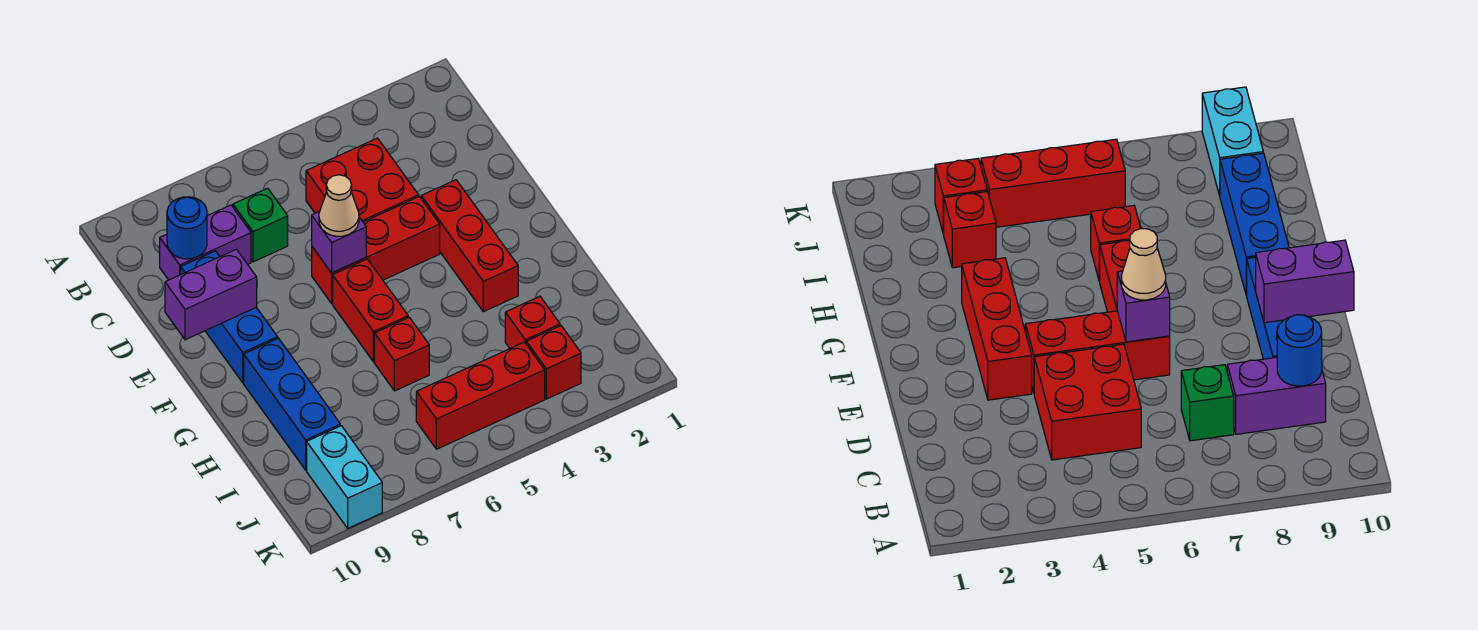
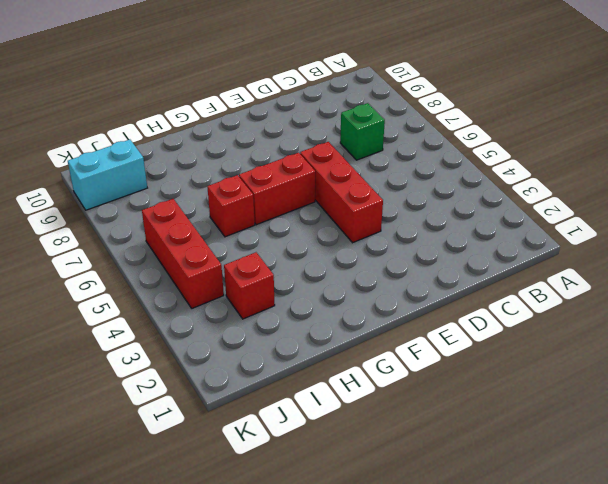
none -> red 2x2 brick [306,138,419,222]
none -> purple 1x2 brick [160,205,251,280]
none -> blue 1x3 brick [181,251,278,383]

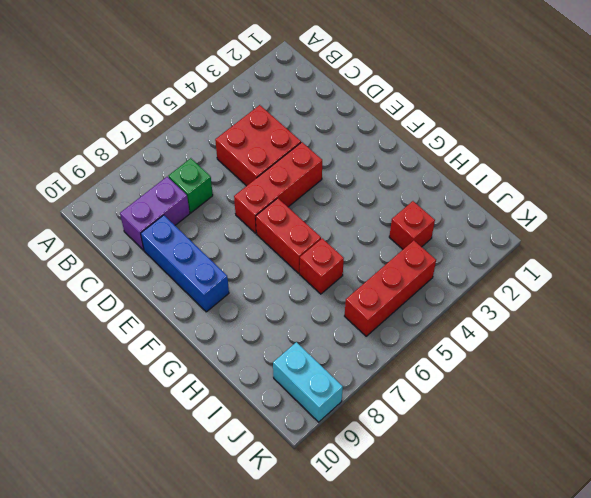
none -> red 1x3 brick [421,180,518,312]
none -> blue 1x3 brick [244,338,340,470]
none -> red 1x1 brick [526,326,581,399]

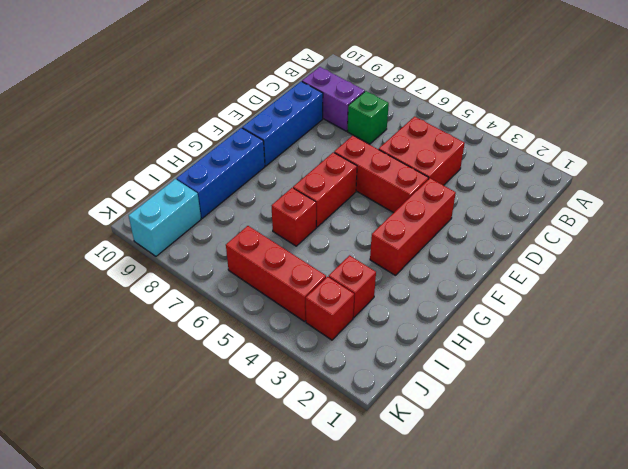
none -> blue 1x1 round brick [167,197,207,259]
none -> purple 1x1 brick [312,211,366,273]
none -> purple 1x2 brick [165,249,257,340]

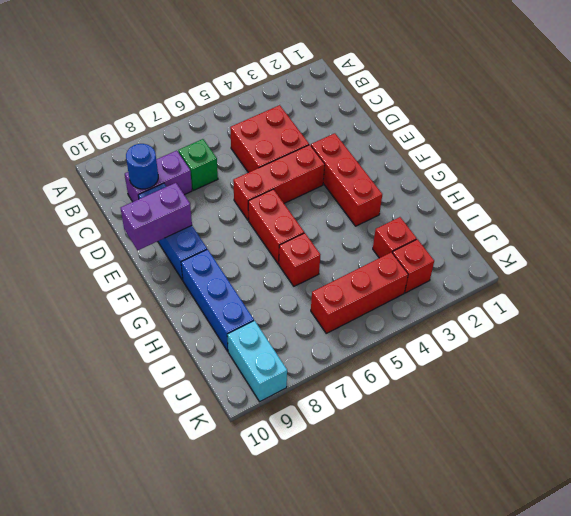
none -> purple 1x1 brick [312,211,366,273]
none -> tan 1x1 cone [319,175,359,236]

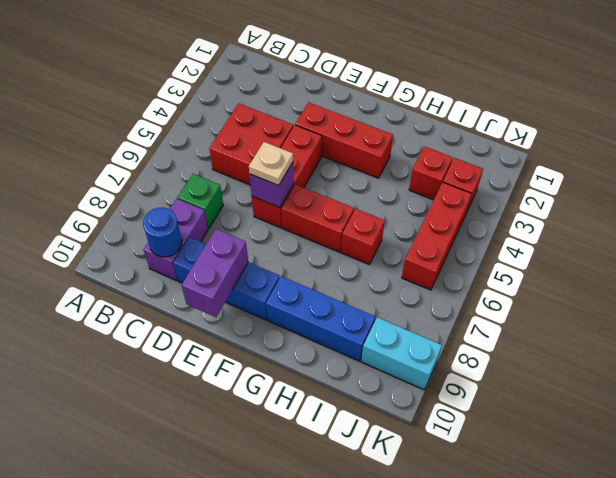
tan 1x1 plate [249,142,293,185] -> tan 1x1 cone [319,175,359,236]

